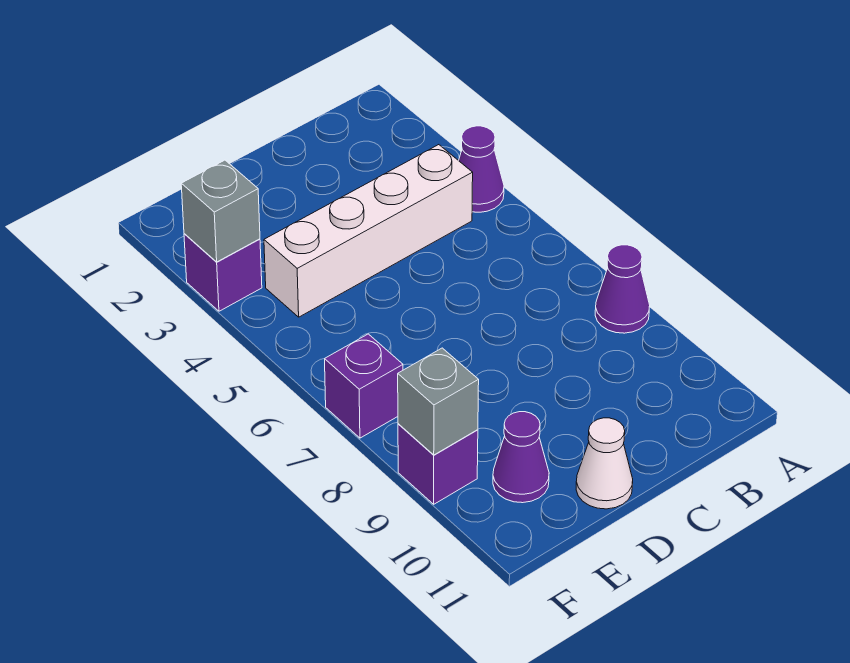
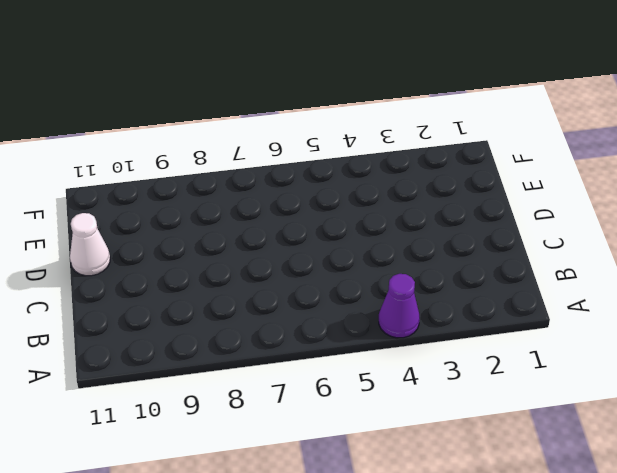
none -> purple 1x1 cone [595,245,650,333]
none -> white 1x4 brick [264,145,473,317]

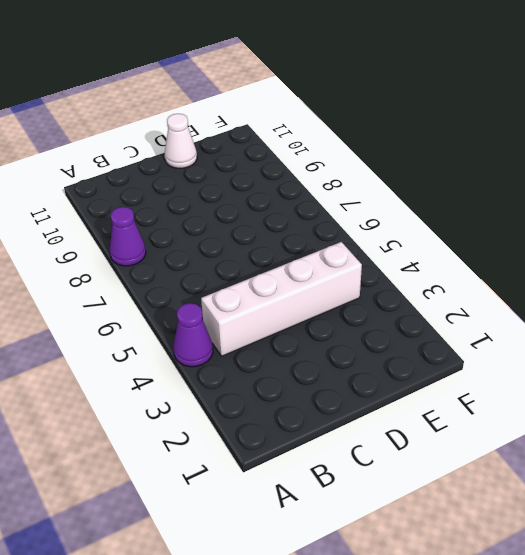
none -> purple 1x1 cone [493,412,549,503]
none -> purple 1x1 brick [184,234,262,311]

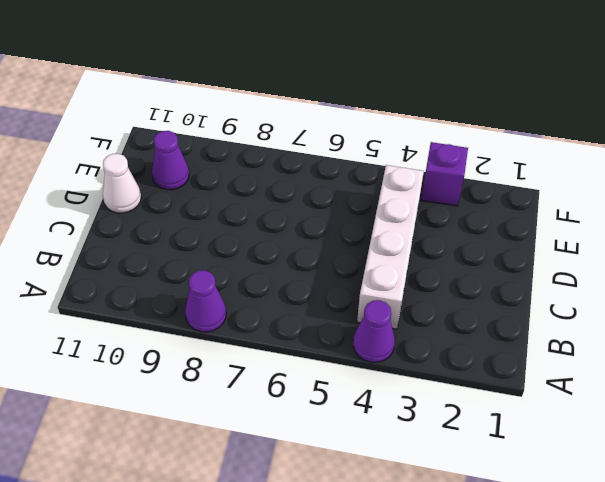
none -> purple 1x1 brick [325,334,403,438]
none -> purple 1x1 brick [398,424,478,504]

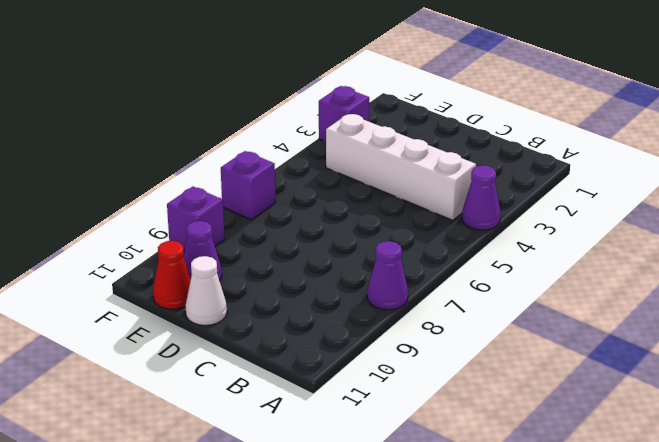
red 1x1 cone [153,241,191,309] -> none
none -> grey 1x1 brick [181,160,260,262]
none -> grey 1x1 brick [398,348,479,455]

